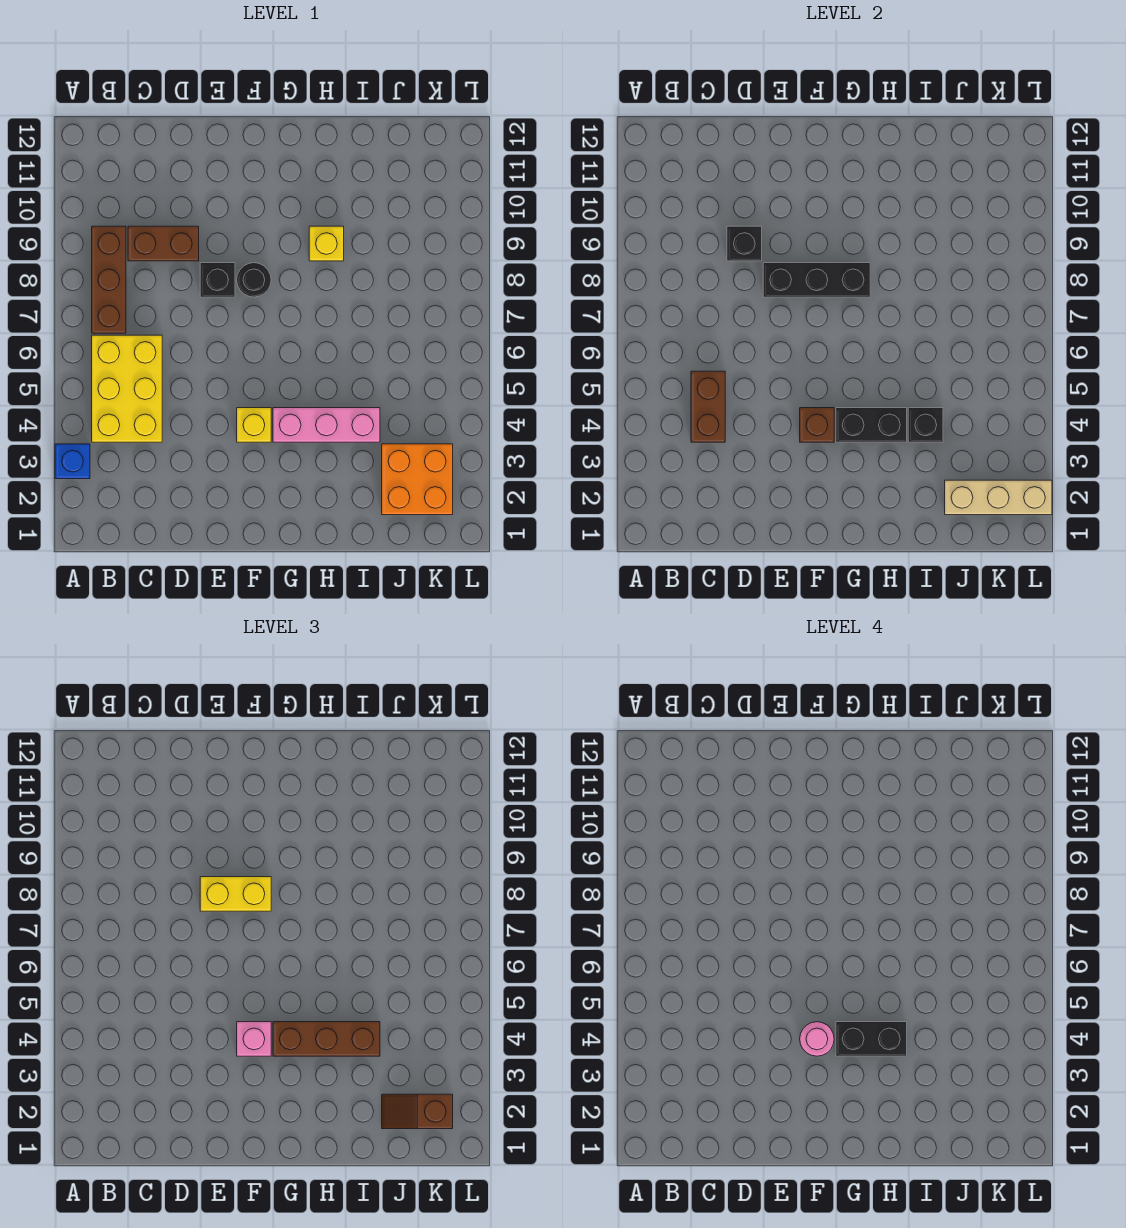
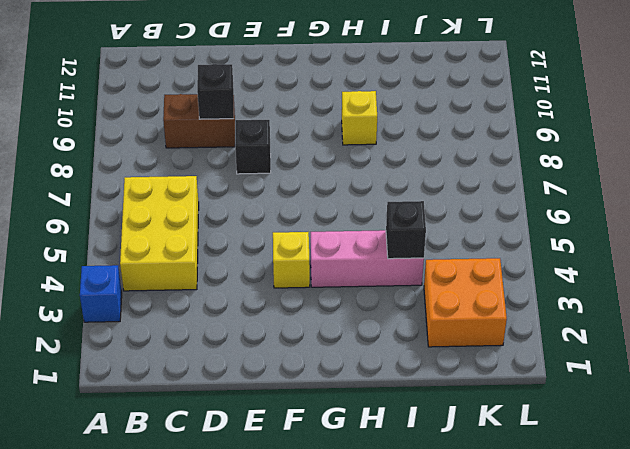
none -> brown 1x3 brick [92,226,126,333]
none -> black 1x1 round brick [237,263,271,297]
none -> brown 1x2 brick [691,371,725,442]

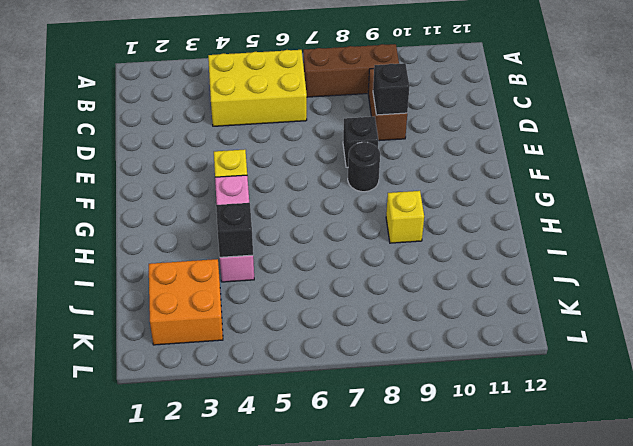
none -> blue 1x1 brick [55,444,90,479]
none -> brown 1x2 brick [691,371,725,442]
none -> black 1x3 brick [763,263,870,297]

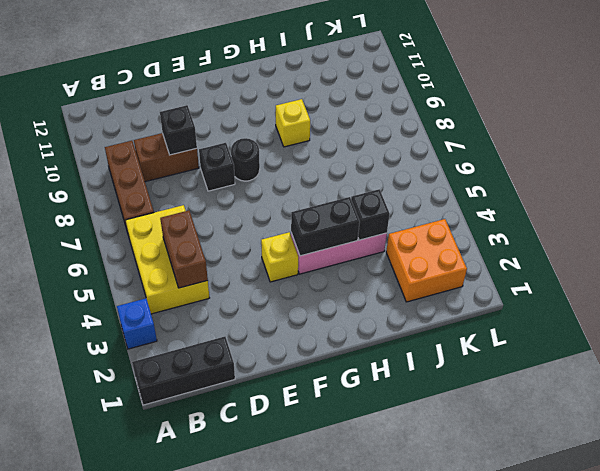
black 1x3 brick [132,337,235,405] -> black 1x3 brick moved to [763,263,870,297]
none -> brown 1x1 brick [800,408,834,442]
none -> tan 1x3 brick [945,480,1052,515]
none -> yellow 1x2 brick [200,877,271,911]

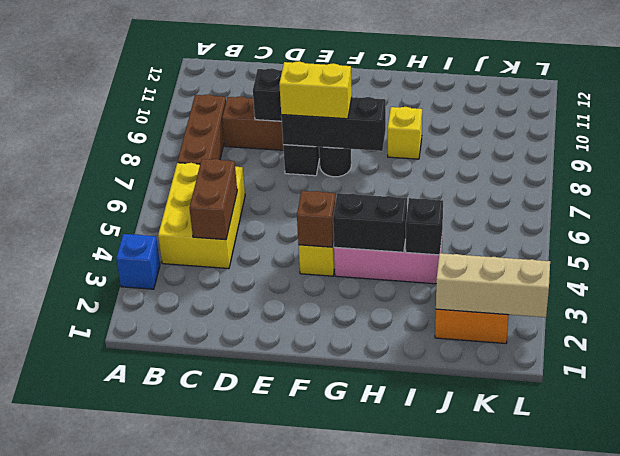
none -> pink 1x1 brick [237,1022,271,1056]
none -> brown 1x3 brick [273,1022,380,1056]
none -> brown 1x2 slope [382,1094,453,1129]

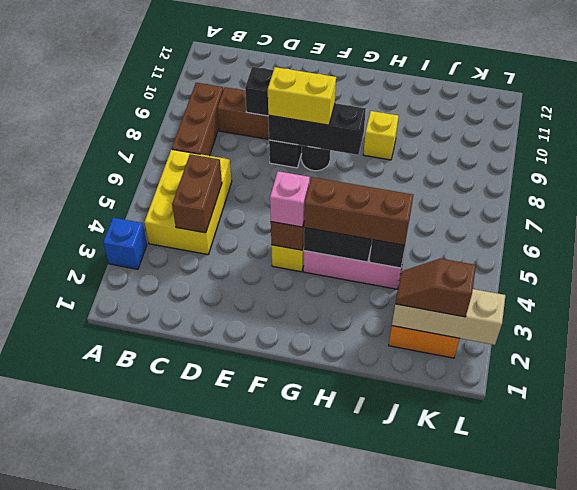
none -> pink 1x1 round brick [800,1022,834,1056]
none -> black 1x2 brick [836,1022,907,1056]

